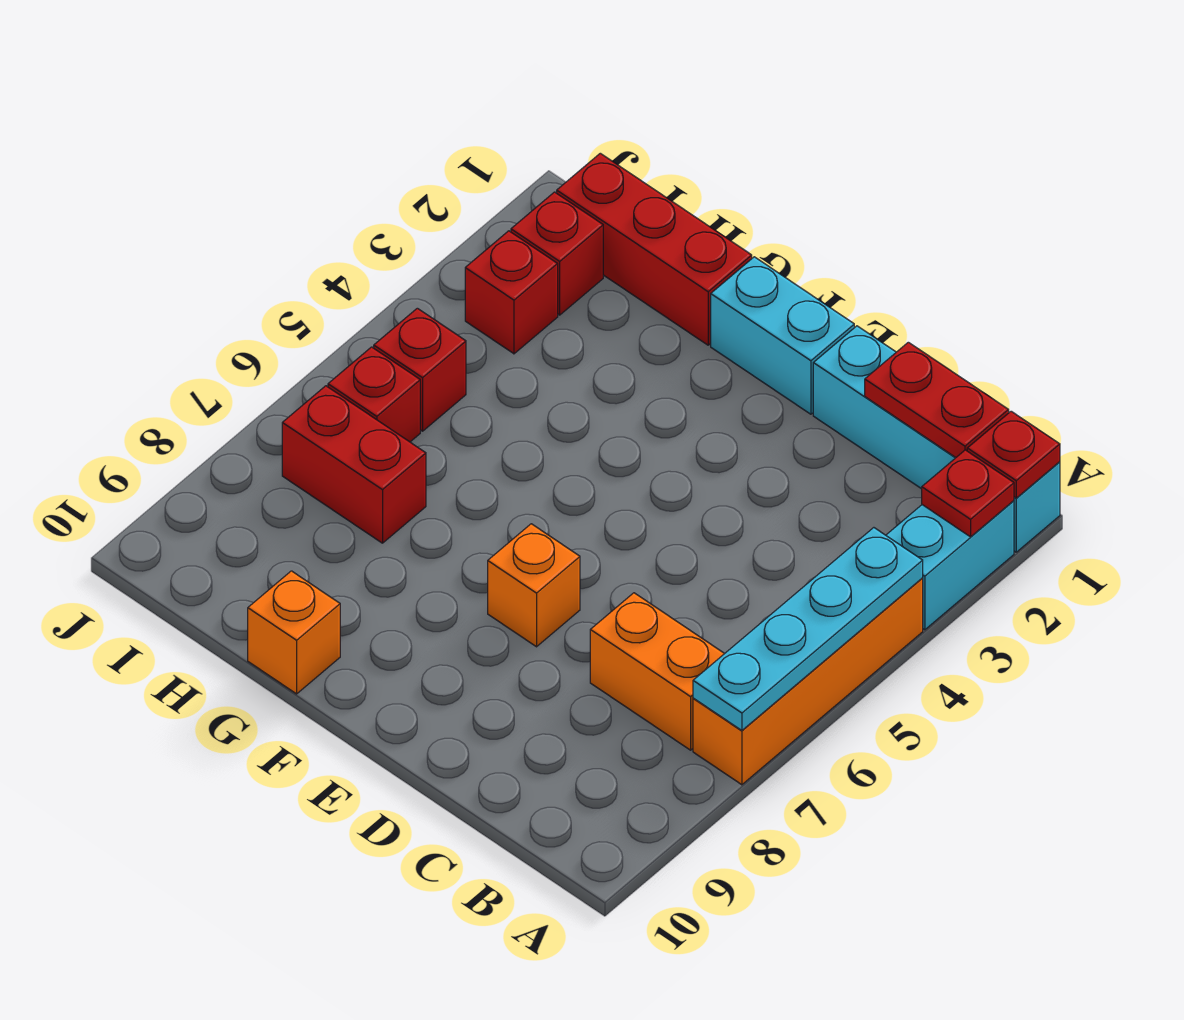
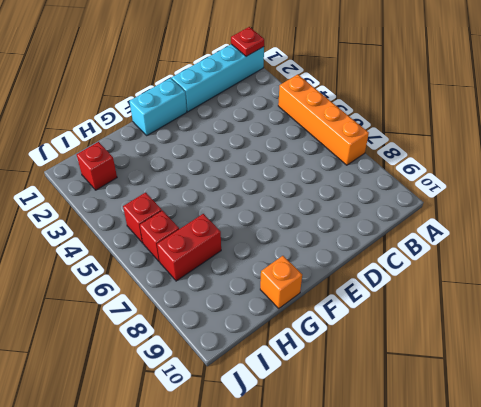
none -> cyan 1x2 brick [886,501,1014,630]
none -> orange 1x2 brick [590,593,725,750]
none -> orange 1x1 brick [488,524,580,647]

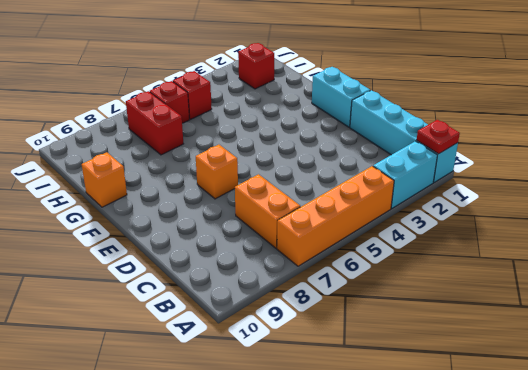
none -> red 1x3 brick [557,153,752,345]
none -> red 1x1 brick [465,231,558,354]
none -> red 1x1 plate [922,450,1014,537]

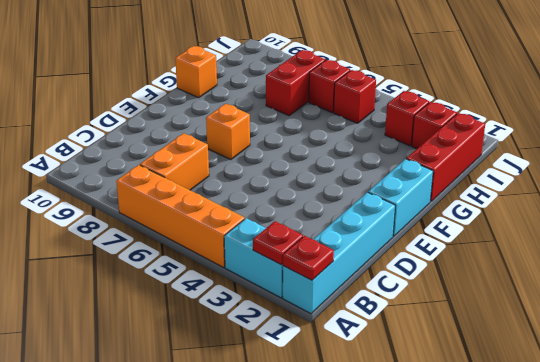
none -> cyan 1x4 plate [693,528,923,730]
none -> red 1x2 plate [865,342,1009,458]

